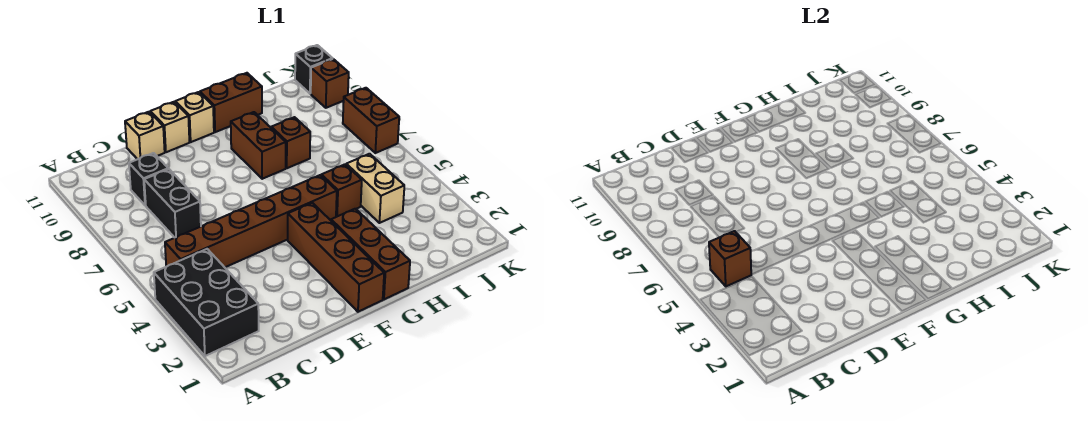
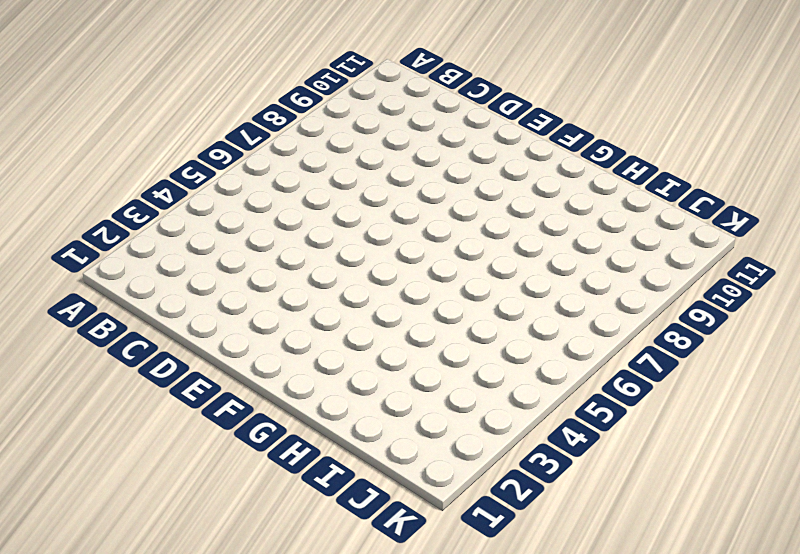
none -> black 2x3 brick [154,249,259,356]
none -> brown 1x6 brick [165,175,337,267]
none -> black 1x2 brick [144,169,201,238]

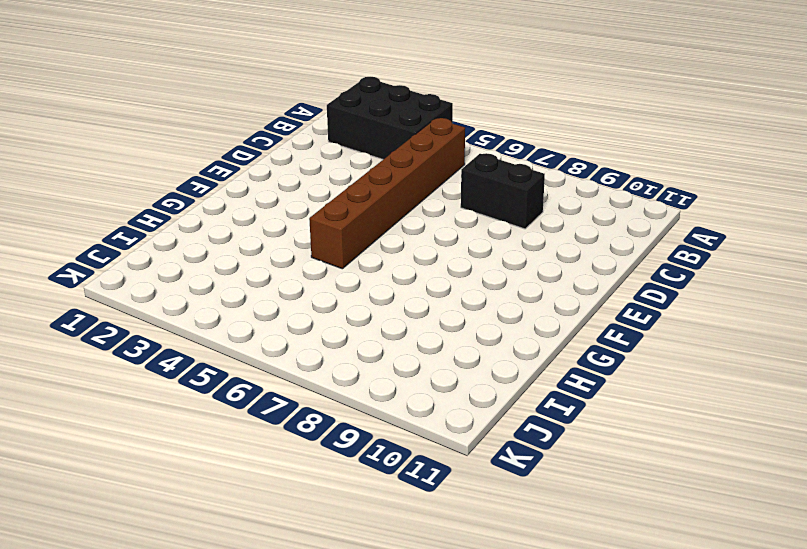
none -> black 1x1 brick [129,153,168,205]
none -> tan 1x1 brick [125,112,165,159]
none -> tan 1x1 brick [150,102,189,152]

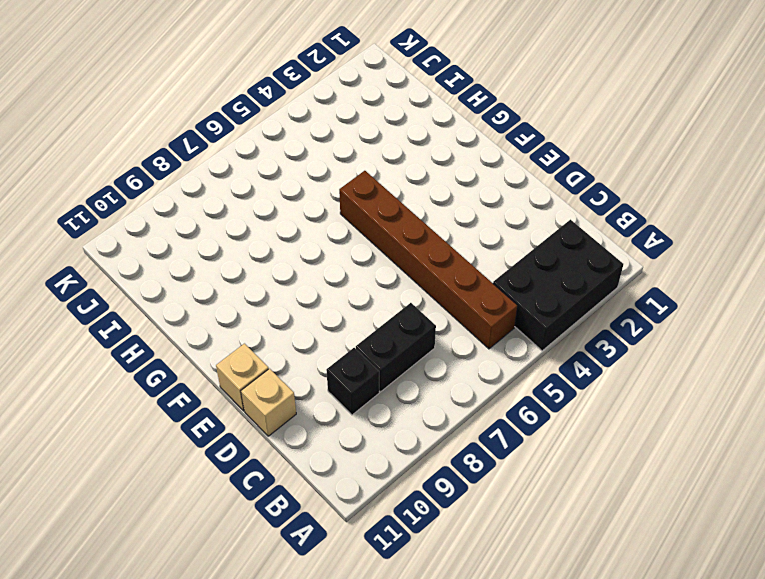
none -> brown 1x4 brick [288,203,384,312]
none -> tan 1x1 brick [175,92,214,142]
none -> brown 1x3 brick [331,209,410,299]

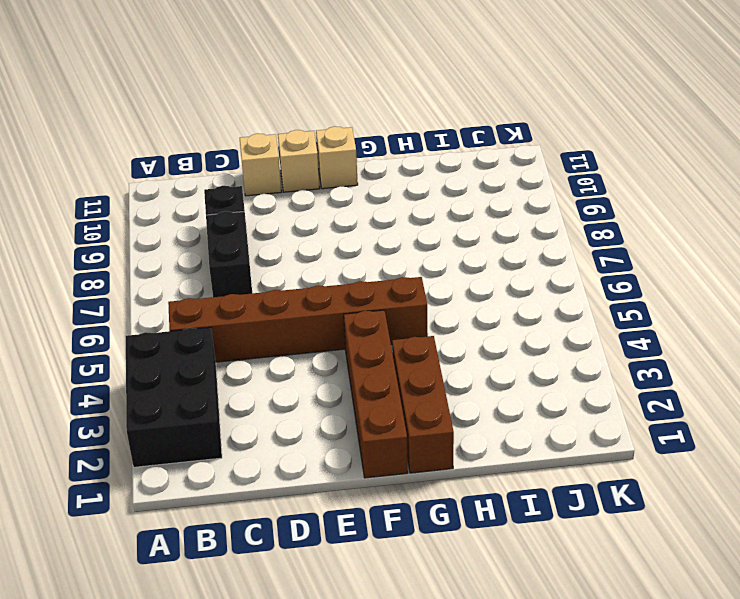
none -> brown 1x2 brick [231,112,286,179]
none -> brown 1x2 brick [200,73,262,132]
none -> brown 1x1 brick [321,164,362,217]

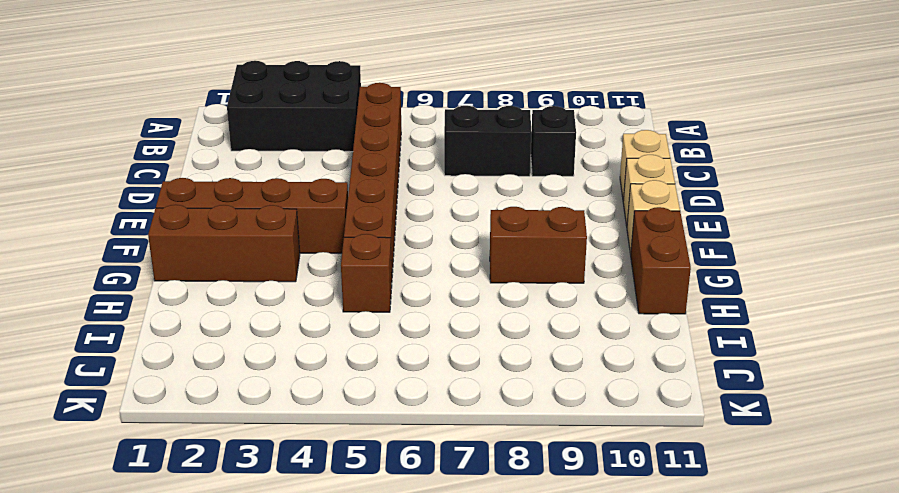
none -> brown 1x1 brick [271,117,310,168]
none -> tan 1x2 brick [346,154,404,223]
none -> brown 1x2 brick [343,88,399,153]

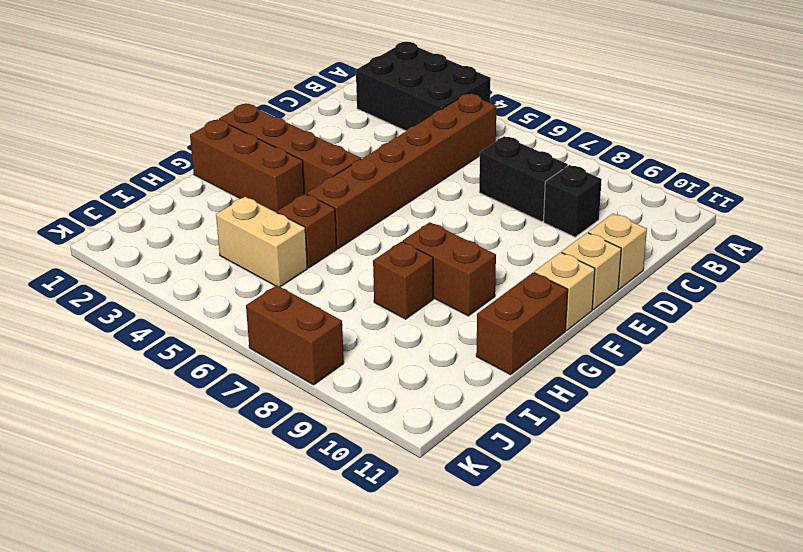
none -> brown 1x1 brick [311,59,349,108]
none -> black 1x1 brick [295,45,333,93]
none -> brown 1x1 brick [709,231,751,286]

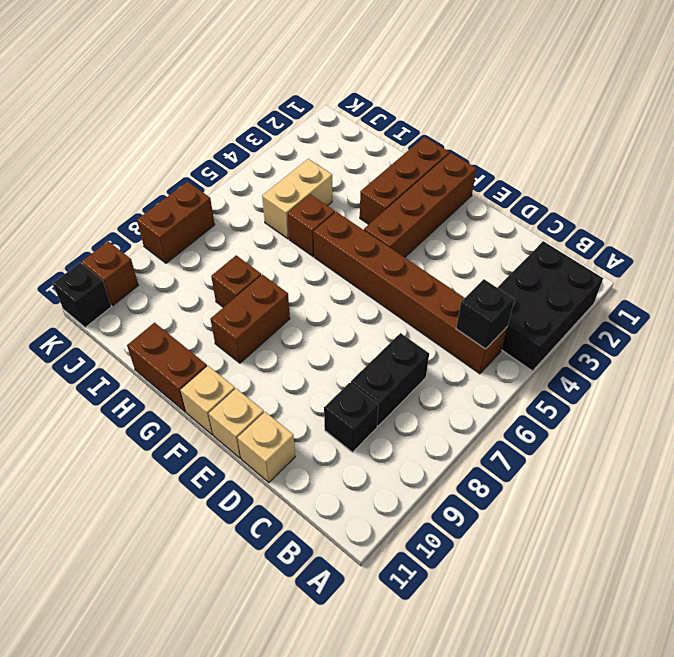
black 1x1 brick [456,279,515,349] -> brown 1x1 brick [709,231,751,286]

